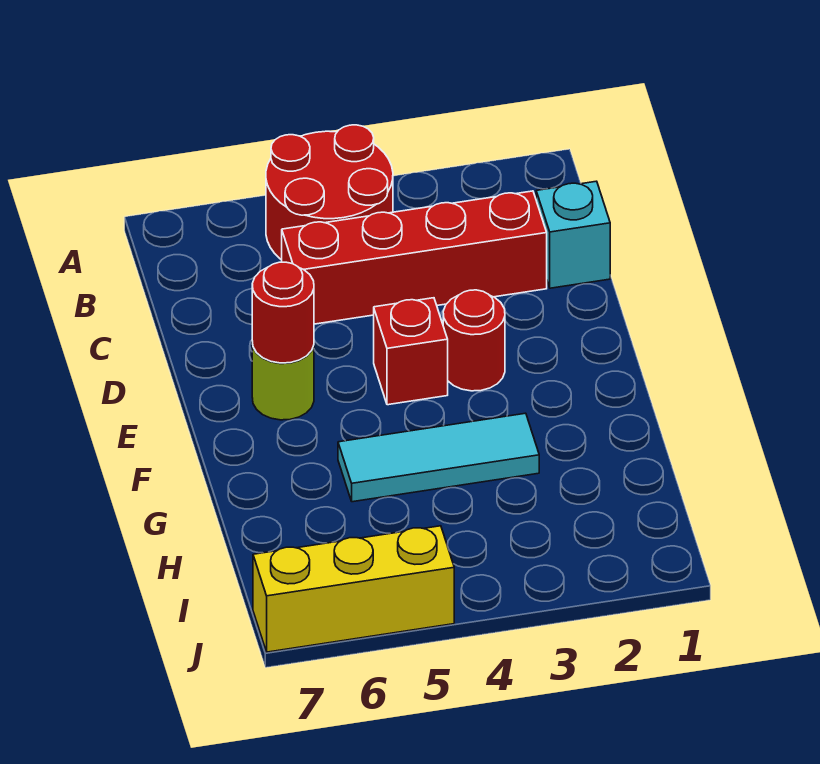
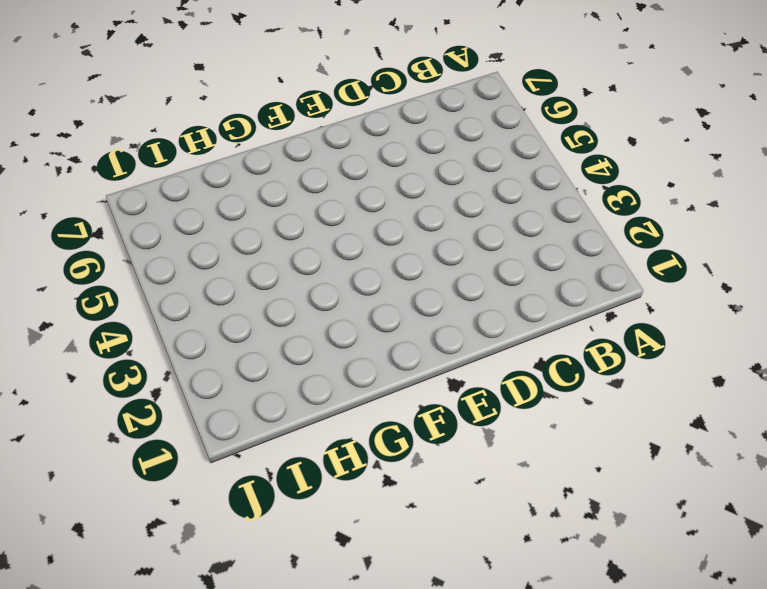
none -> red 2x2 round brick [266,125,393,260]
none -> cyan 1x1 brick [536,181,610,288]

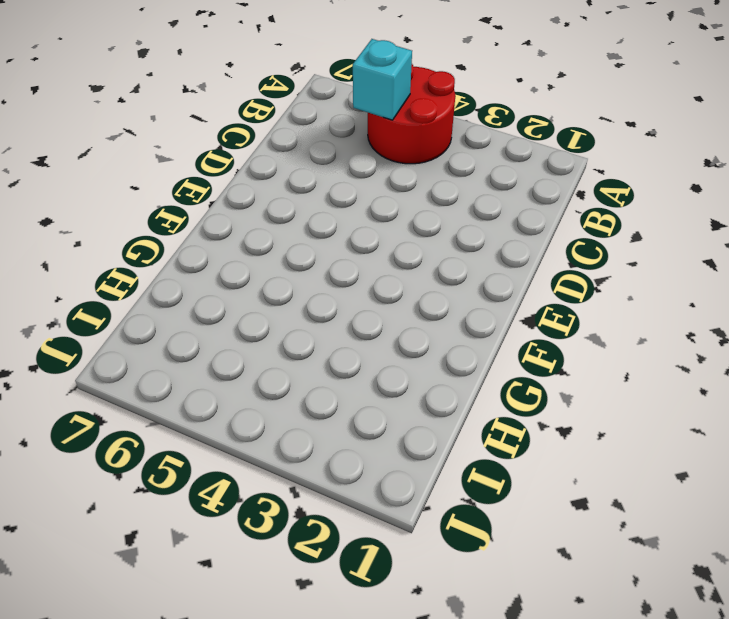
cyan 1x1 brick [353,39,412,120] -> cyan 1x1 brick moved to [536,181,610,288]
none -> red 1x4 brick [282,191,547,324]
none -> red 1x1 round brick [443,290,505,391]

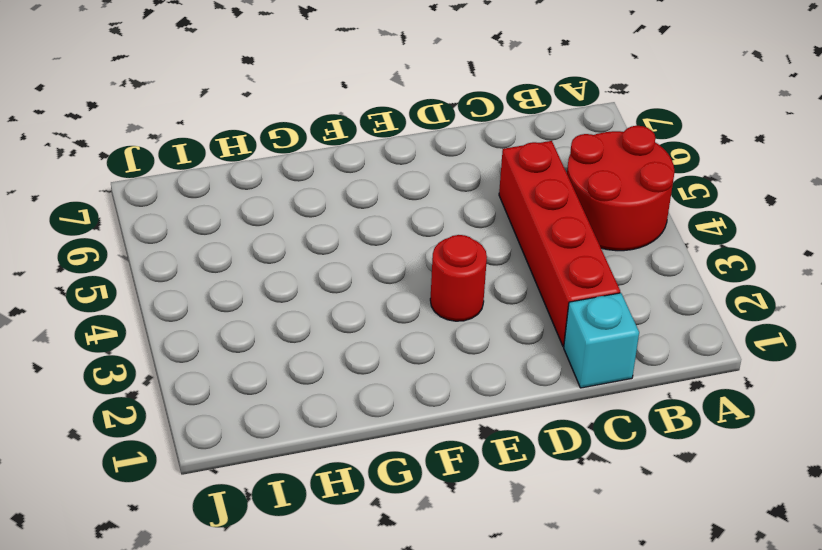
none -> red 1x1 brick [374,298,448,405]
none -> lime 1x1 round brick [252,342,314,420]

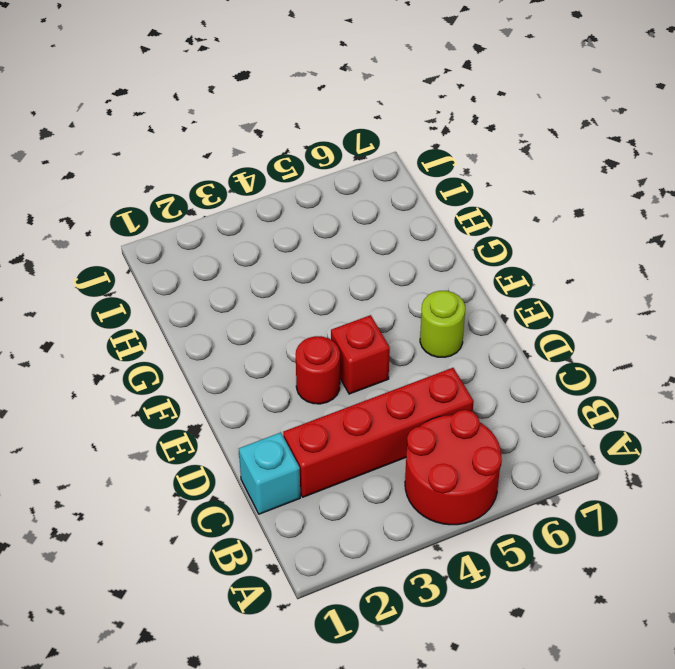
none -> cyan 1x3 tile [338,413,539,502]
none -> yellow 1x3 brick [253,526,454,652]

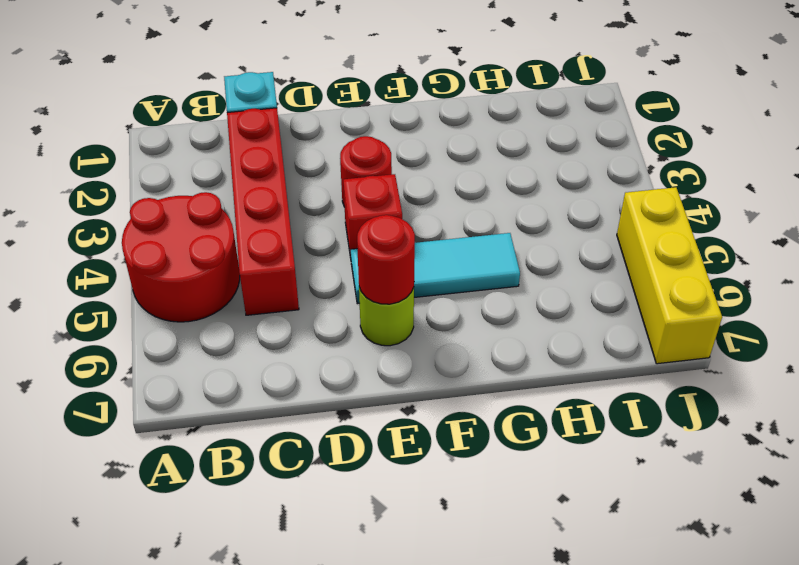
cyan 1x3 tile [351,233,520,304] -> cyan 1x3 tile turned to [338,413,539,502]

